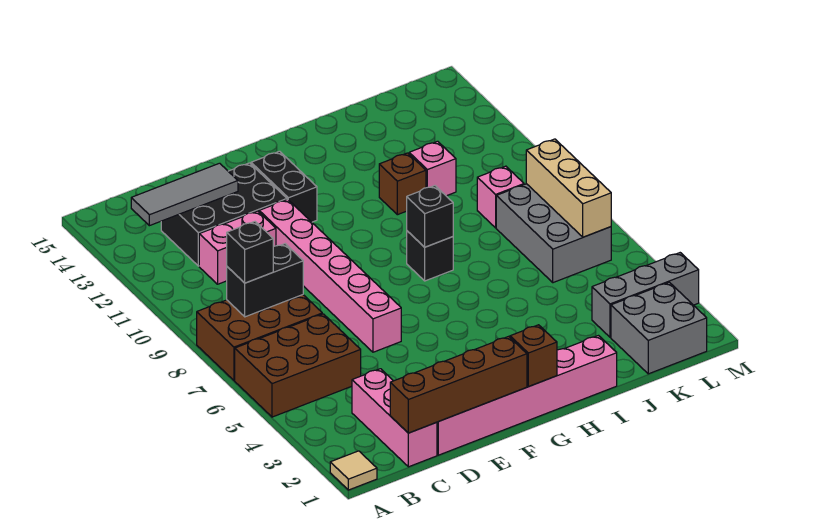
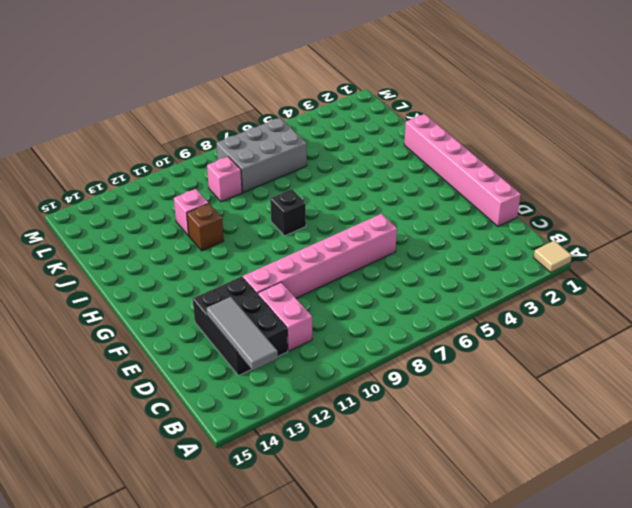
none -> brown 2x3 brick [235,314,361,417]
none -> brown 2x3 brick [197,295,322,381]
none -> pink 1x3 brick [352,369,437,467]

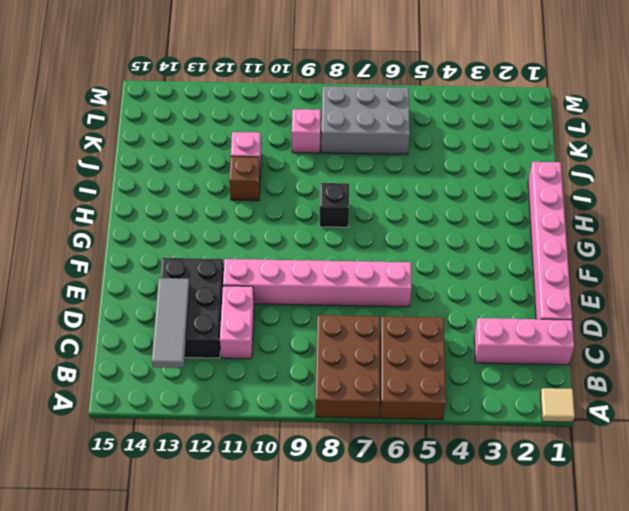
none -> black 1x2 brick [251,151,317,222]
none -> grey 2x2 brick [611,282,707,374]
none -> grey 1x3 brick [592,253,699,337]

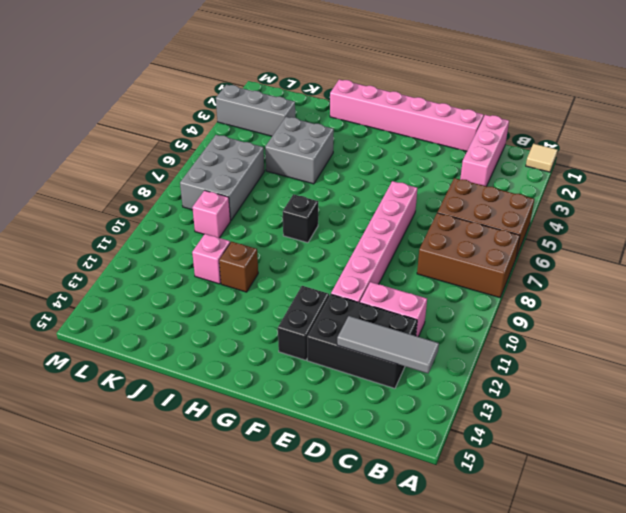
grey 2x2 brick [265,117,334,184] -> grey 2x2 brick moved to [611,282,707,374]
none -> black 1x2 brick [227,244,303,317]
none -> brown 1x4 brick [390,336,527,433]
none -> brown 1x1 brick [510,325,557,387]

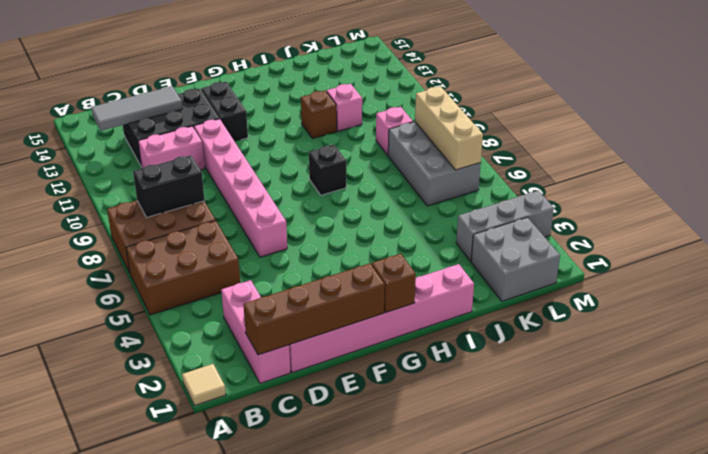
none -> black 1x1 brick [407,186,453,247]
none -> black 1x1 brick [227,222,273,283]

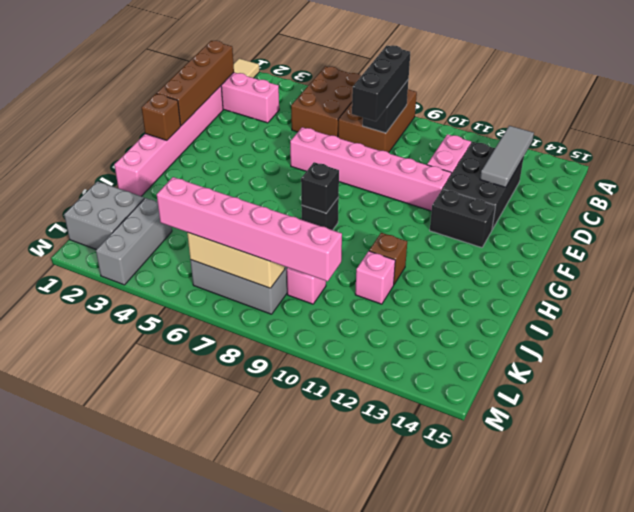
black 1x3 brick [352,45,410,121] -> black 1x1 brick [227,222,273,283]
pink 1x6 brick [157,177,342,281] -> none

